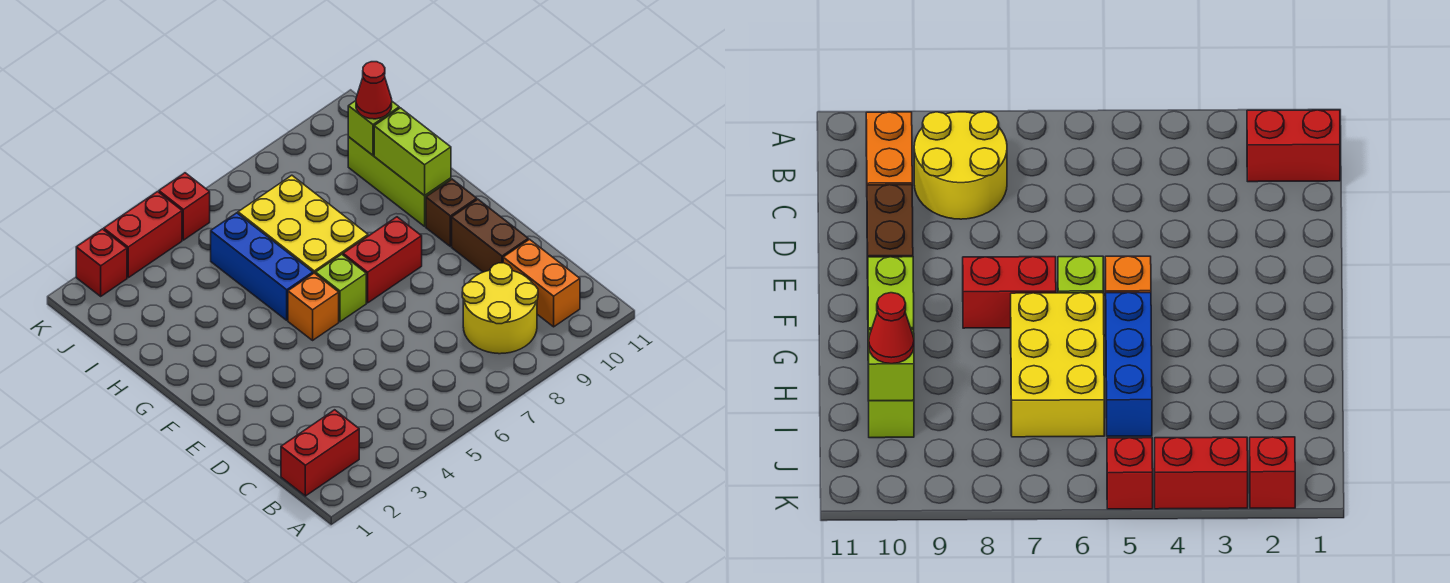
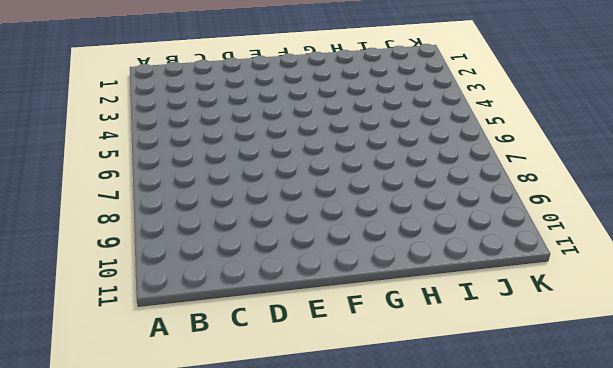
none -> red 1x2 brick [281,410,359,496]
none -> yellow 2x2 round brick [462,263,538,354]
none -> orange 1x2 brick [503,239,580,327]

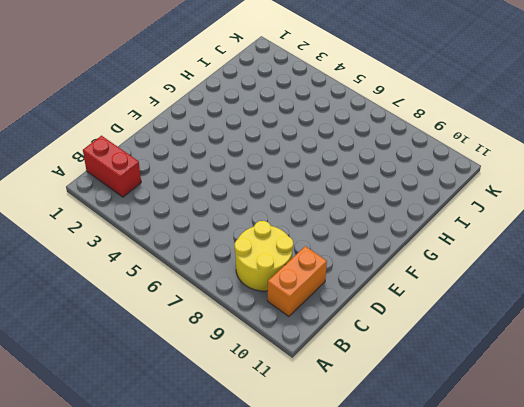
none -> brown 1x2 brick [452,199,528,272]
none -> orange 1x1 brick [288,273,339,340]
none -> lime 1x1 brick [316,254,366,322]

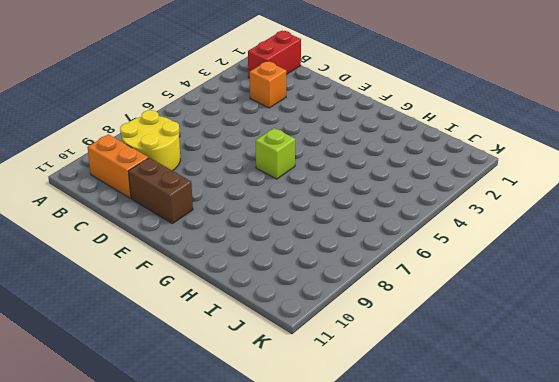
orange 1x1 brick [250,61,286,108] -> orange 1x1 brick moved to [288,273,339,340]
none -> red 1x2 brick [343,217,422,303]
none -> brown 1x1 brick [426,179,477,246]
none -> blue 1x3 brick [211,213,313,320]

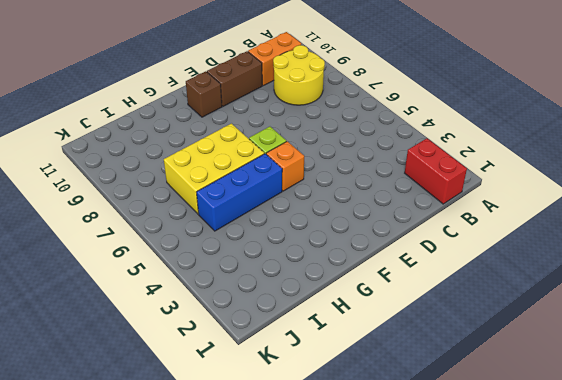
none -> red 1x2 brick [343,217,422,303]
none -> lime 1x3 brick [348,137,451,226]
none -> red 1x1 brick [76,229,127,296]

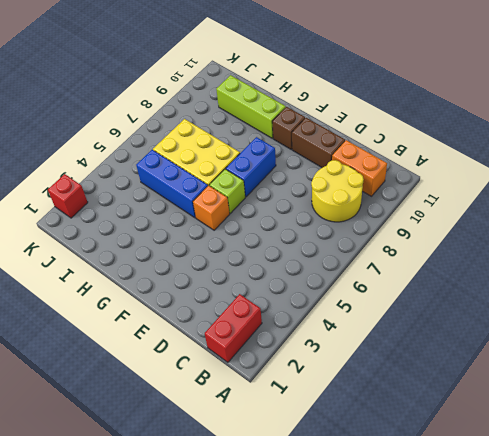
blue 1x2 brick [226,137,276,197] -> red 1x2 brick [343,217,422,303]
none -> red 1x2 brick [104,192,182,278]
none -> red 1x1 brick [159,173,210,240]
none -> lime 1x2 brick [374,108,451,196]

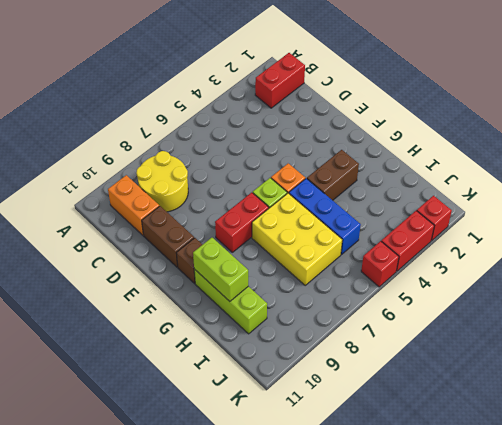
brown 1x2 brick [307,150,359,200] -> none
none -> lime 1x1 brick [348,101,399,155]
none -> red 1x1 cone [356,62,392,119]

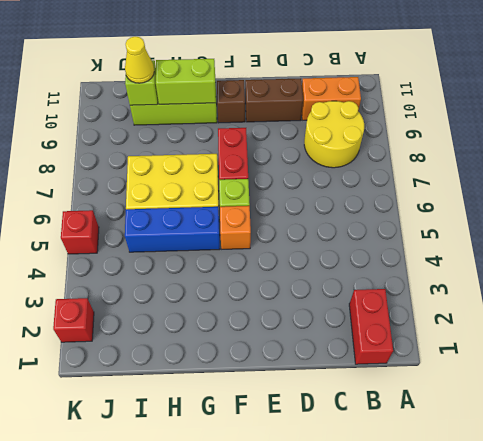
yellow 1x1 cone [125,36,154,83] -> red 1x1 cone [356,62,392,119]
none -> red 1x2 brick [104,192,182,278]

